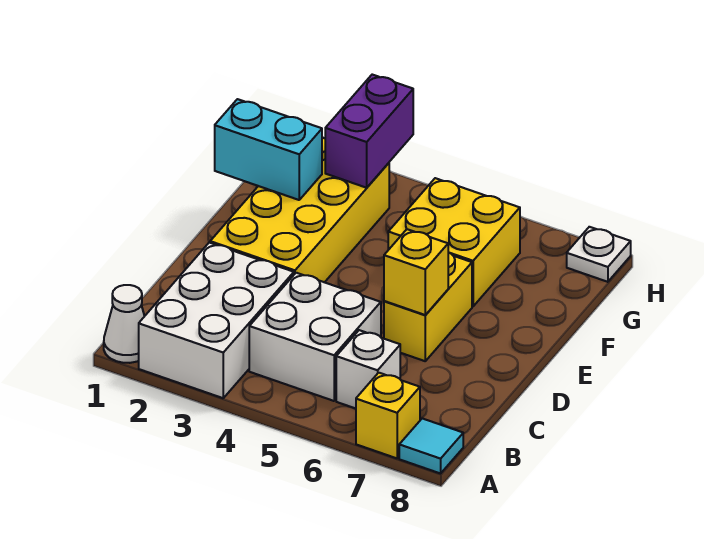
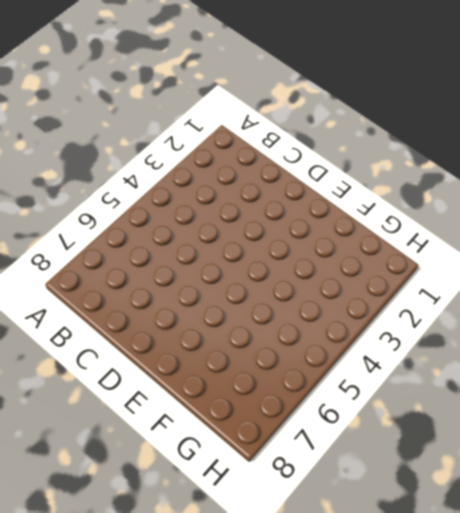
none -> white 1x1 cone [104,285,144,363]
none -> white 2x3 brick [139,243,294,398]
none -> yellow 1x1 brick [356,373,420,458]

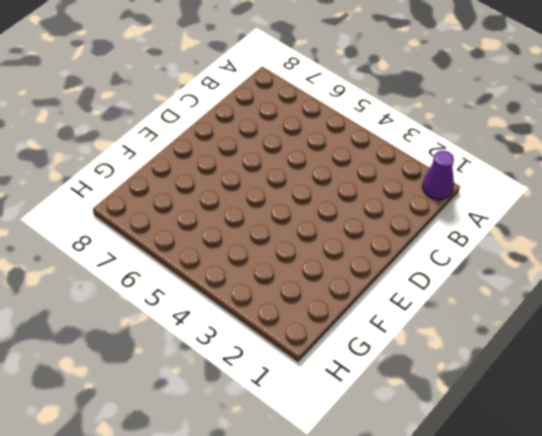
purple 1x1 cone [422,151,454,200] -> white 1x1 cone [104,285,144,363]
none -> white 2x3 brick [139,243,294,398]
none -> yellow 1x1 brick [356,373,420,458]
none -> cyan 1x1 tile [399,418,463,473]

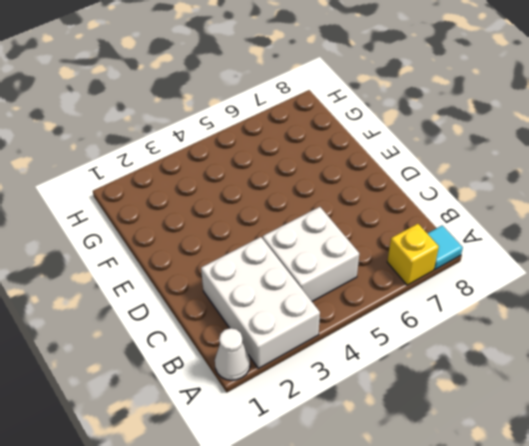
none -> white 1x1 brick [336,330,400,408]
none -> yellow 2x4 brick [210,137,389,282]
none -> yellow 1x2 brick [384,252,472,361]

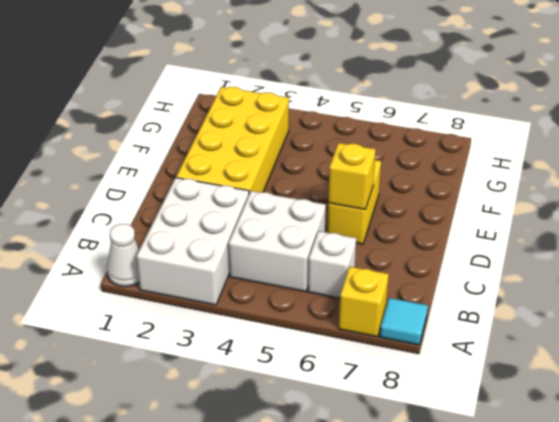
none -> yellow 2x2 brick [388,178,520,306]
none -> white 1x1 plate [567,227,631,282]
none -> cyan 1x2 brick [215,99,322,200]

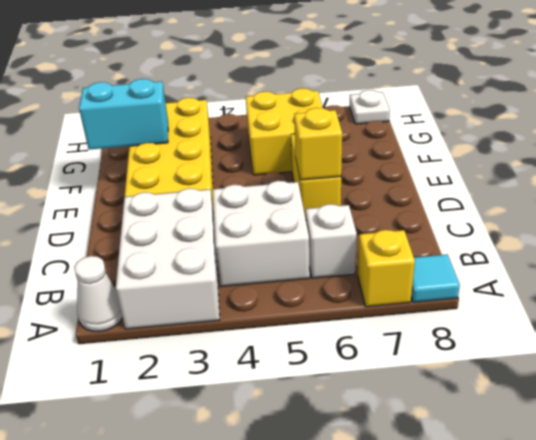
none -> purple 1x2 brick [325,75,413,188]

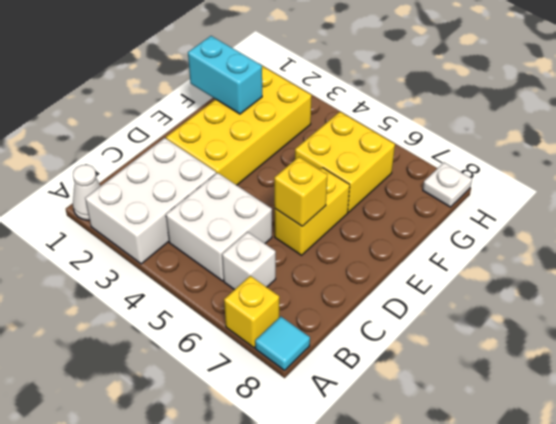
none -> purple 1x2 brick [325,75,413,188]

